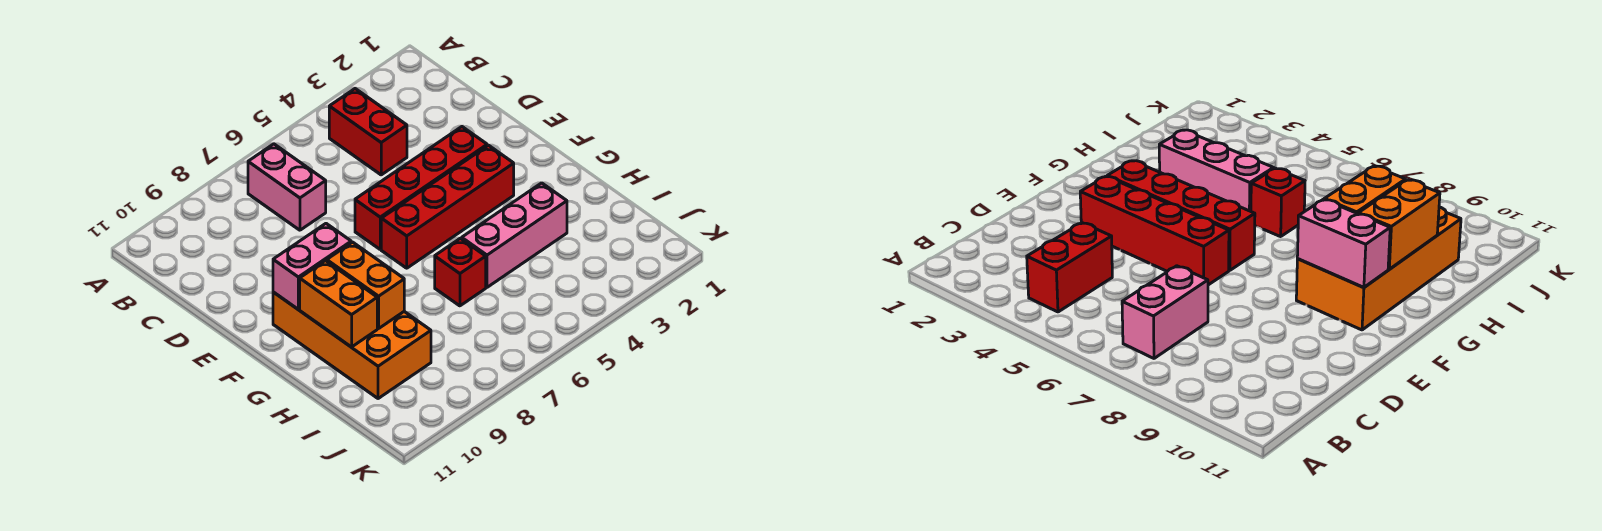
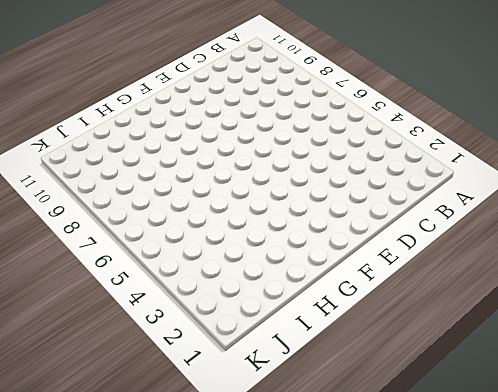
none -> red 1x2 brick [329,89,407,175]
none -> pink 1x2 brick [248,144,326,230]

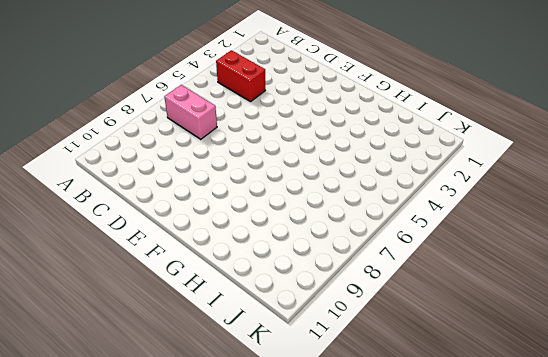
none -> red 1x4 brick [355,127,487,249]
none -> red 1x4 brick [381,145,514,268]

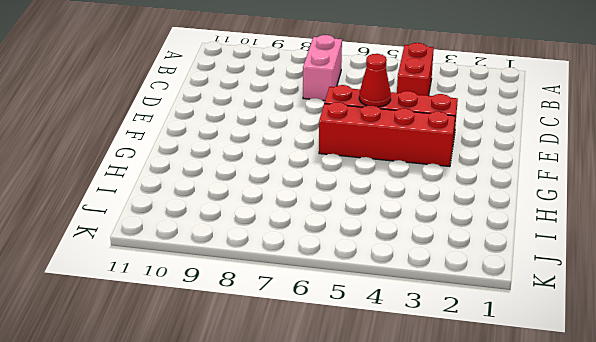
red 1x1 cone [359,54,391,107] -> none
none -> orange 2x4 brick [273,292,431,399]
none -> pink 1x3 brick [462,183,567,287]

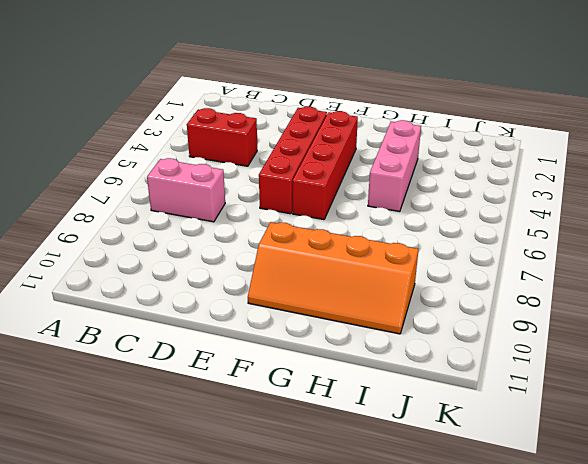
orange 2x4 slope [248,222,419,334] -> orange 2x4 brick [273,292,431,399]
none -> red 1x1 brick [435,238,486,306]
none -> pink 1x2 brick [273,224,351,309]

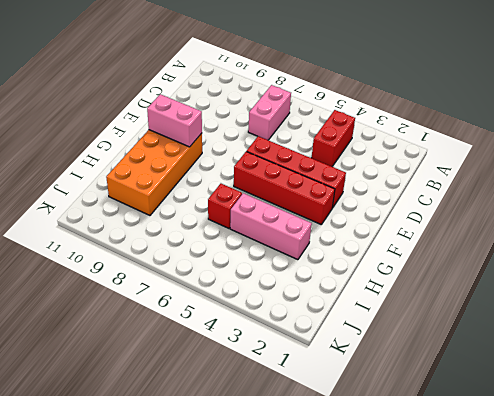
none -> orange 1x2 brick [327,242,404,328]
none -> orange 1x2 brick [300,261,377,347]

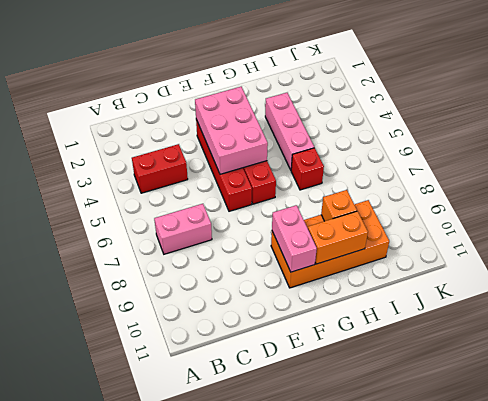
pink 2x3 brick [195,87,268,174] -> none
orange 1x1 brick [321,190,357,221] -> orange 1x2 brick [327,242,404,328]

